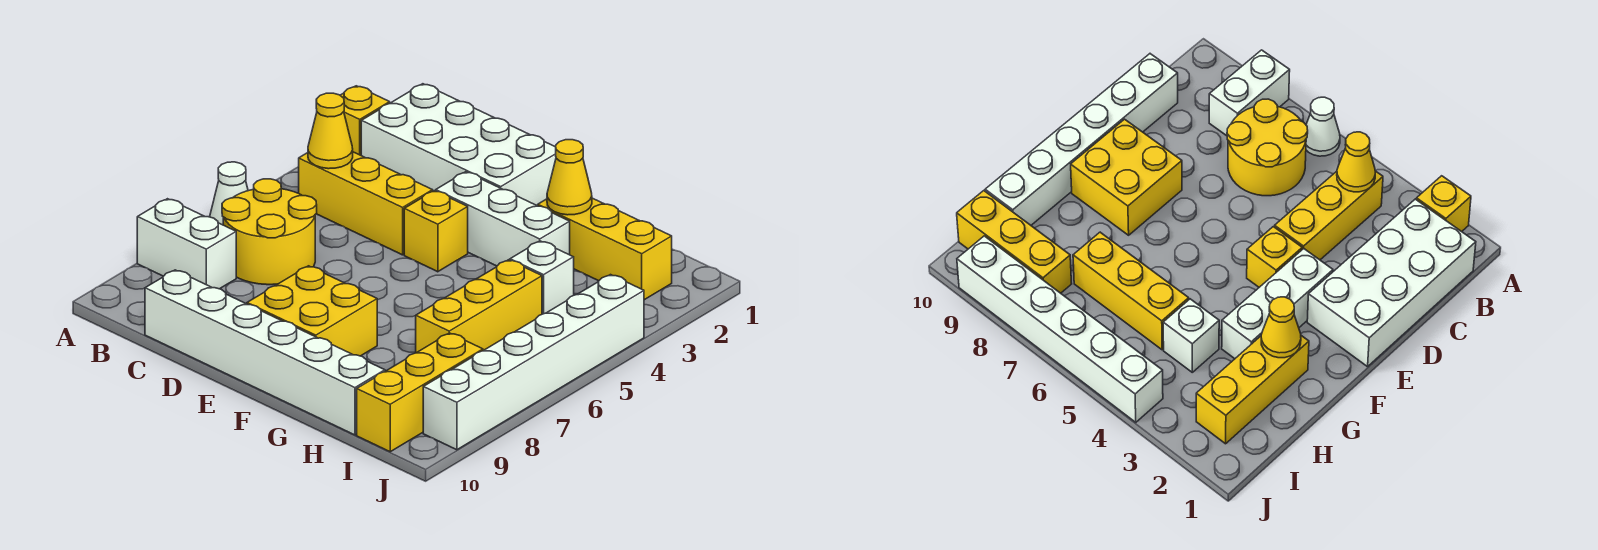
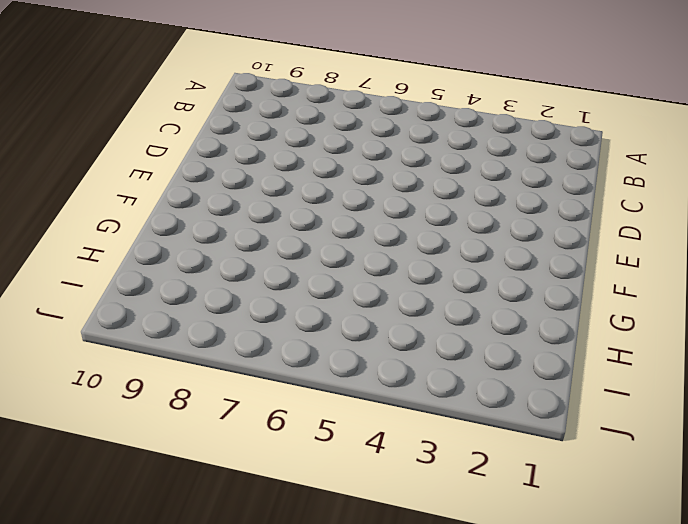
none -> yellow 1x1 brick [340,86,390,155]
none -> white 1x1 cone [210,162,248,225]
none -> white 1x2 brick [137,199,236,289]

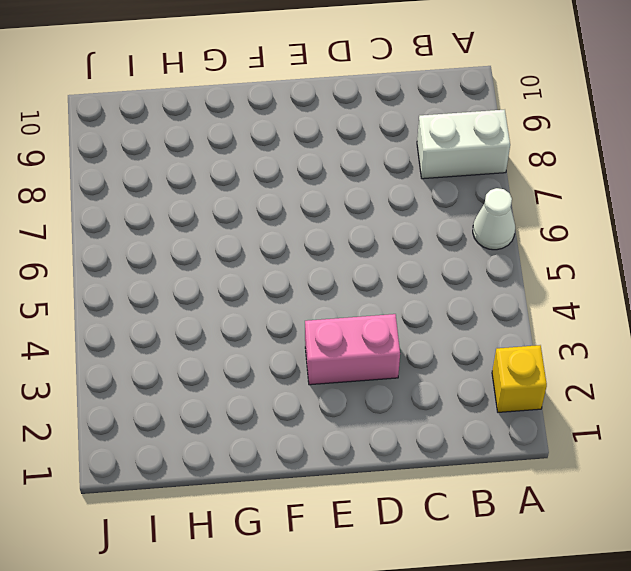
pink 1x2 brick [305,314,400,385] -> white 1x3 brick [436,172,570,266]
none -> white 2x4 brick [361,84,556,206]
none -> yellow 1x3 brick [299,152,433,255]
none -> yellow 2x2 round brick [222,179,317,285]

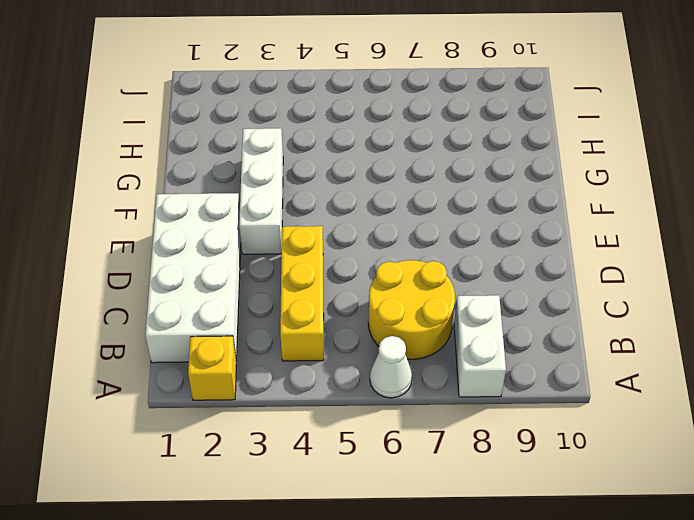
none -> white 1x6 brick [145,270,385,435]
none -> yellow 1x1 brick [404,191,468,272]
none -> yellow 2x2 brick [247,266,377,356]

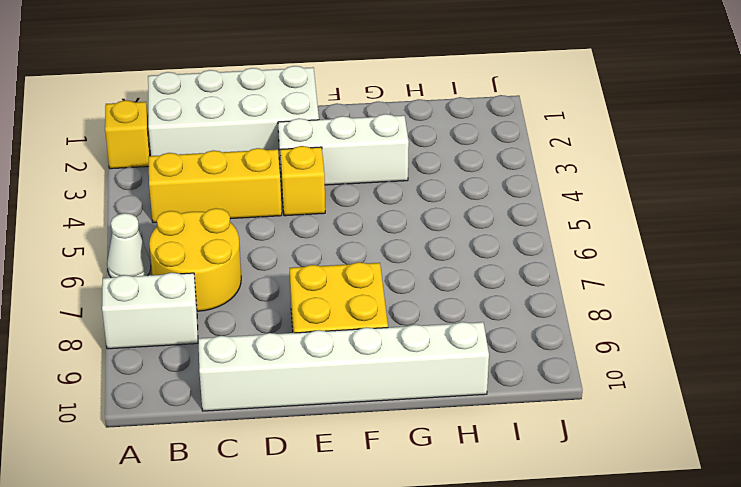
none -> yellow 1x3 brick [538,198,672,300]
none -> white 1x1 brick [510,241,574,314]
none -> yellow 1x3 brick [416,260,542,353]

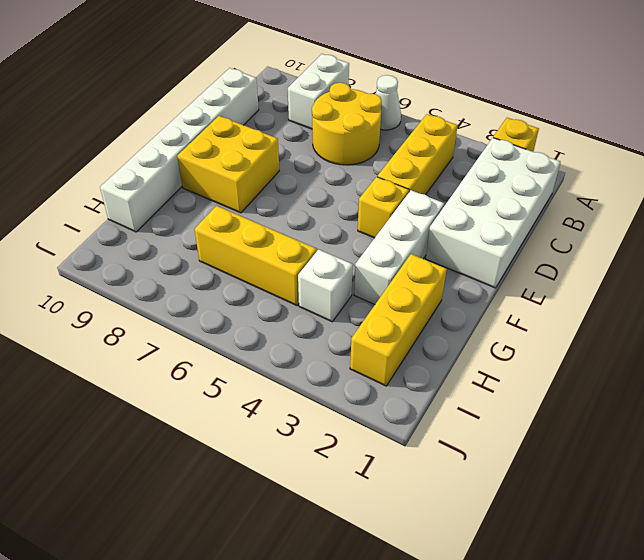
none -> yellow 1x3 brick [357,333,483,452]
none -> white 1x6 brick [423,275,644,450]
none -> yellow 1x1 cone [308,93,353,169]

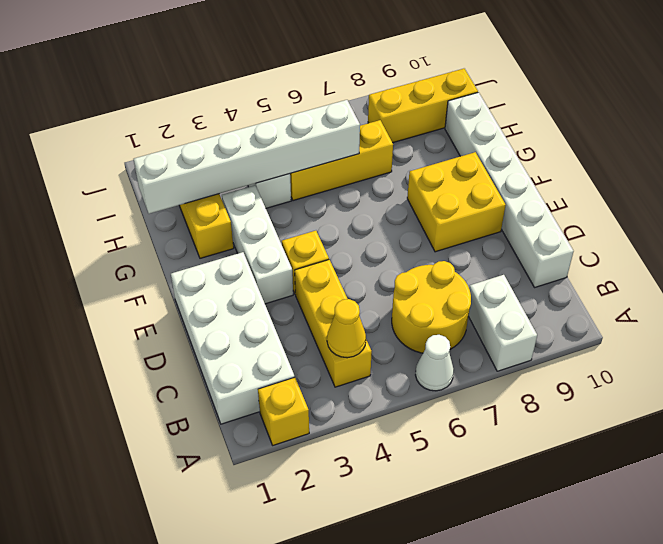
white 1x6 brick [134,100,360,214] -> white 1x6 brick moved to [423,275,644,450]
none -> yellow 1x1 cone [547,140,592,215]

